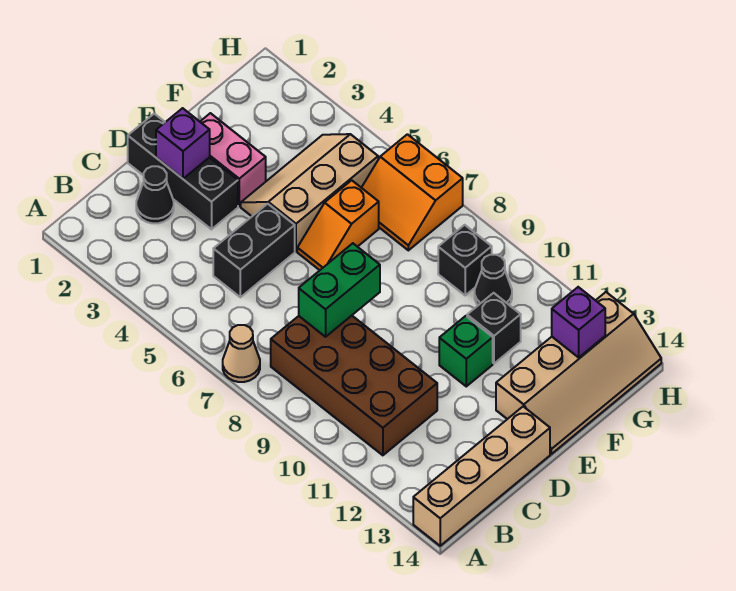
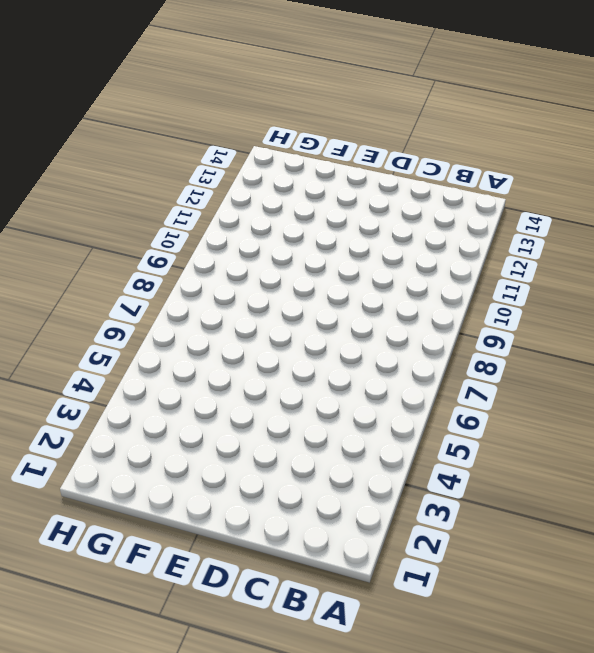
none -> tan 1x1 cone [223,325,260,382]
none -> tan 1x4 brick [413,407,550,546]
none -> brown 2x4 brick [271,316,437,455]

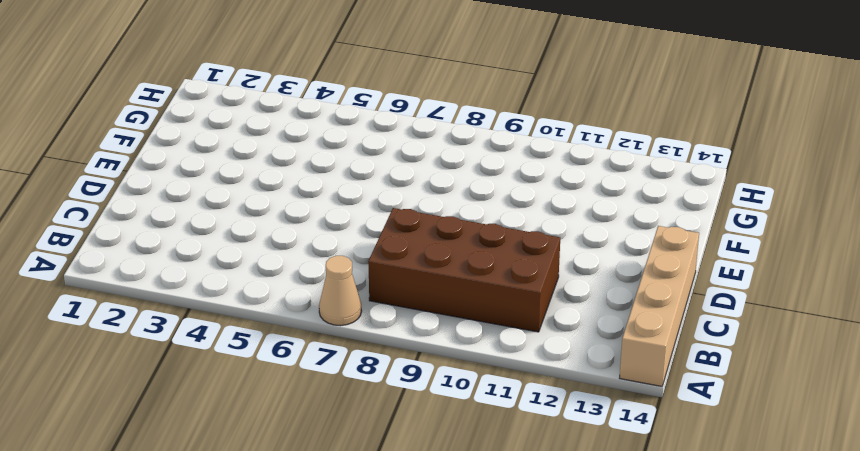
none -> black 1x1 cone [136,166,174,223]
none -> black 1x2 brick [213,204,295,297]
none -> black 1x3 brick [128,114,238,229]

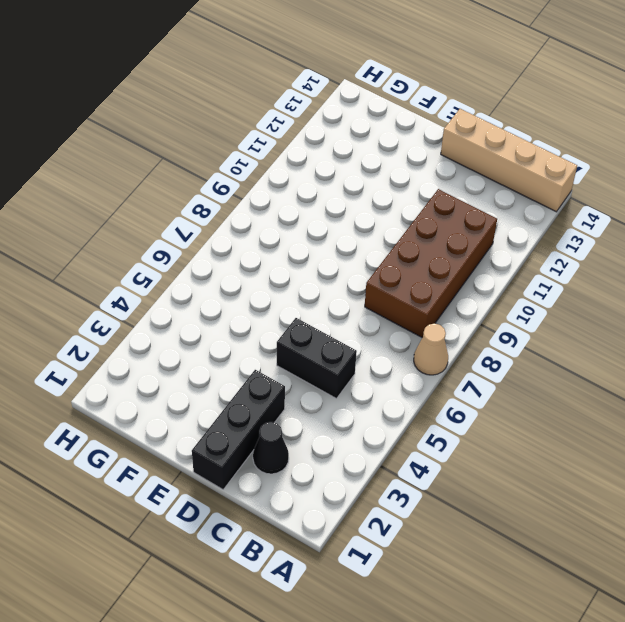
none -> pink 1x2 brick [200,113,266,206]
none -> tan 2x3 slope [241,134,378,251]
none -> orange 1x2 slope [297,180,379,270]

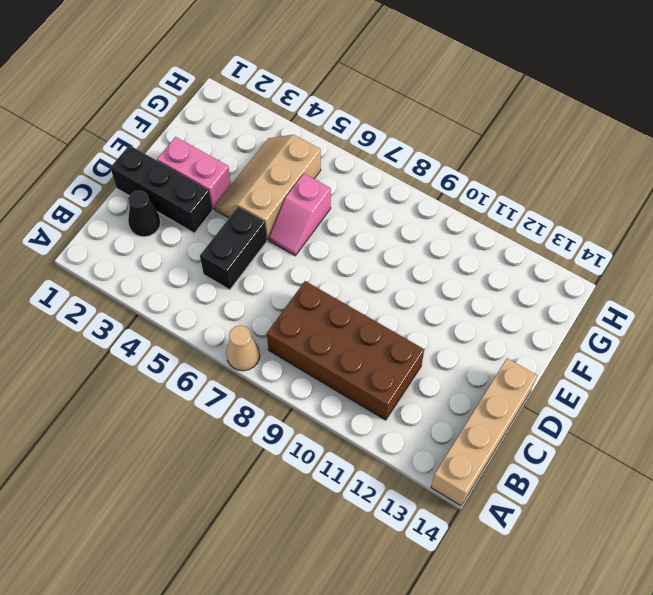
pink 1x2 slope [269,174,331,256] -> orange 1x2 slope [297,180,379,270]
none -> green 1x1 brick [439,316,493,386]
none -> tan 2x4 slope [496,292,661,454]
none -> black 1x1 brick [467,293,521,363]

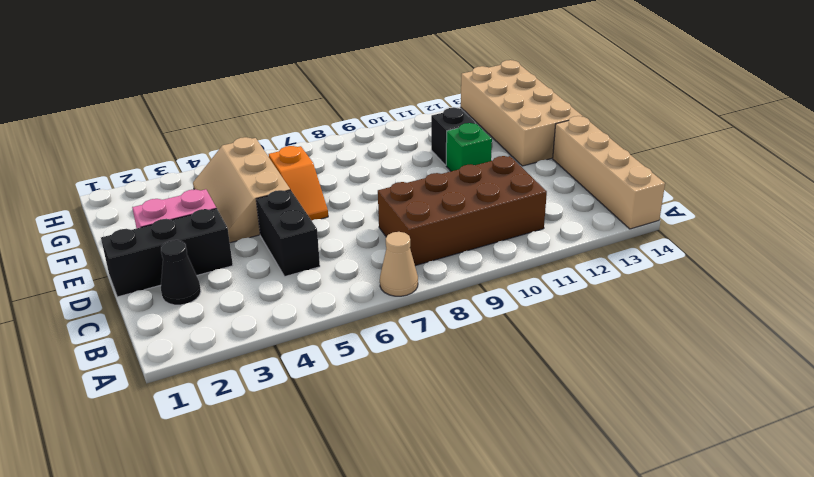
tan 2x4 brick [461,60,583,166] -> tan 2x4 slope [496,292,661,454]
none -> orange 2x2 slope [362,134,463,250]
none -> black 1x1 brick [438,225,492,295]
none -> black 1x1 cone [475,255,512,305]

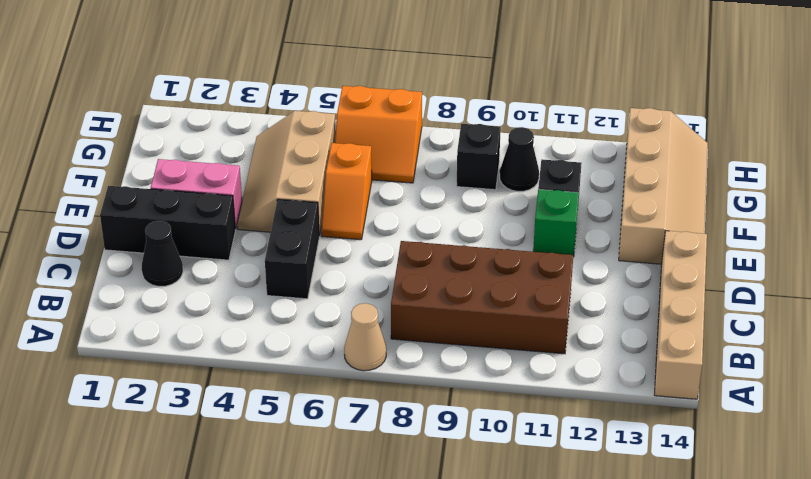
none -> green 1x2 brick [299,243,380,337]
none -> purple 1x1 brick [156,108,210,179]
none -> purple 1x1 brick [552,287,605,357]

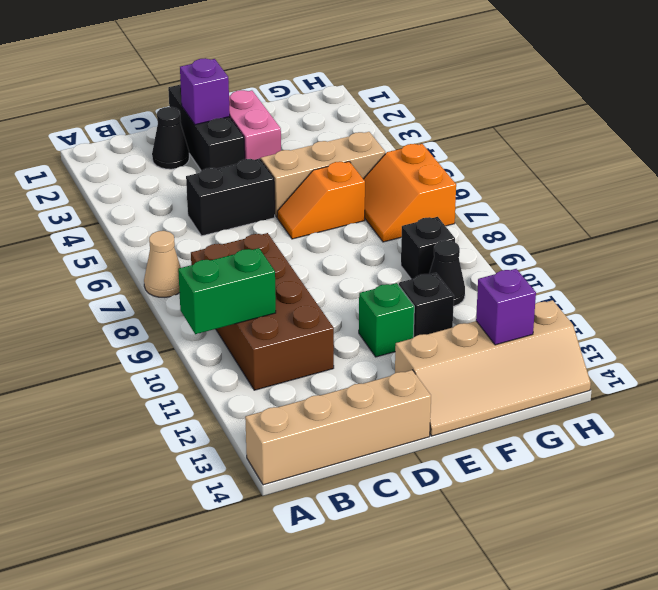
green 1x2 brick [178,248,276,334] -> green 1x2 brick moved to [299,243,380,337]

